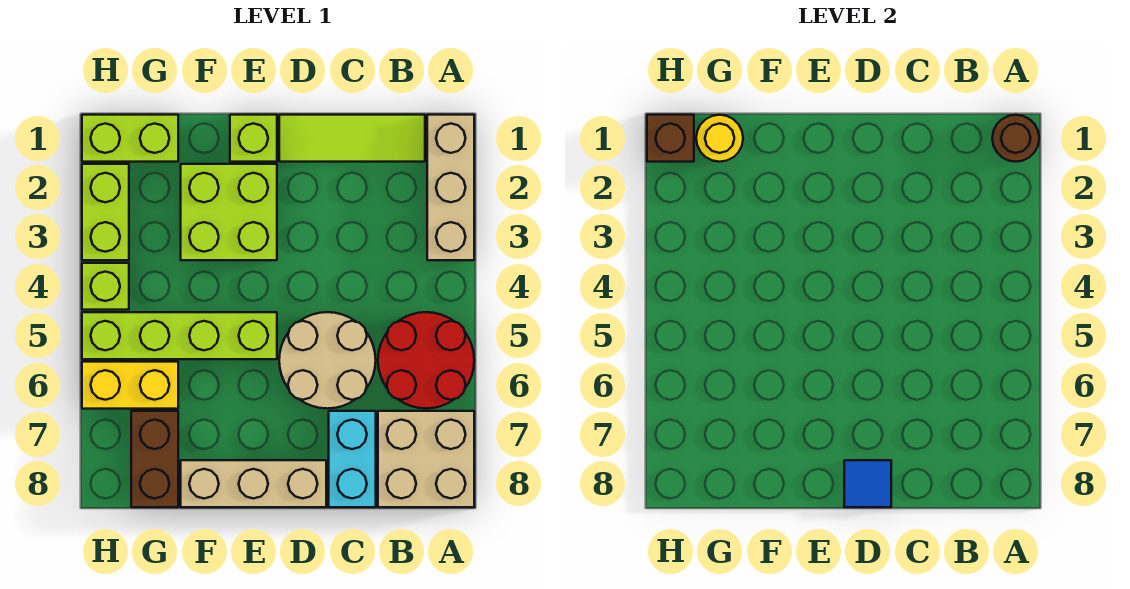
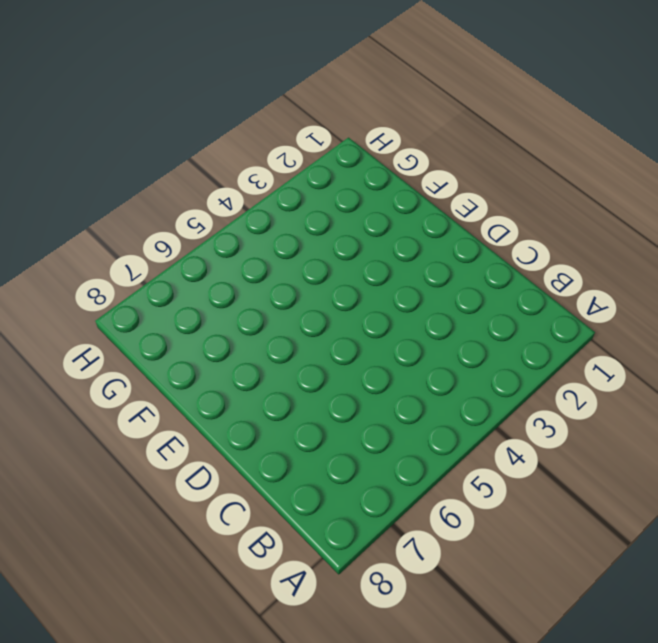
none -> tan 1x3 brick [427,115,474,260]
none -> red 2x2 round brick [378,312,474,409]
none -> tan 2x2 brick [378,411,474,507]

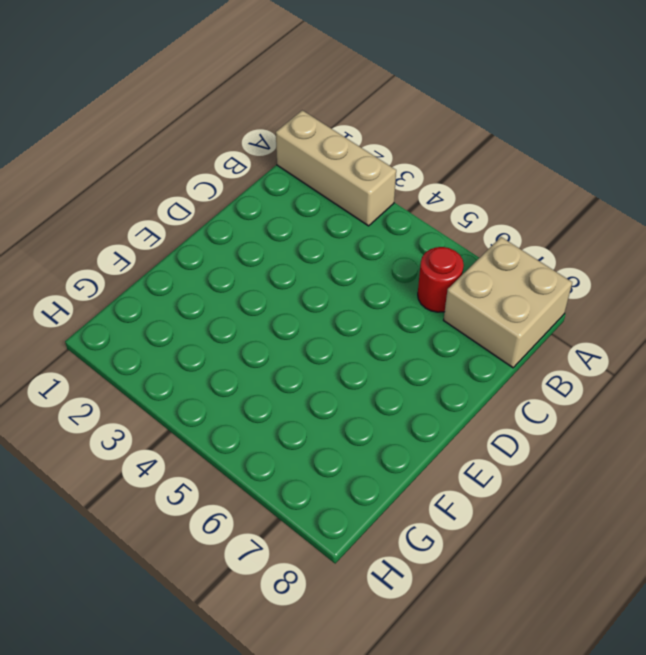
red 1x1 round brick [418,247,464,312] -> red 2x2 round brick [378,312,474,409]
none -> lime 1x3 tile [279,115,425,162]
none -> tan 2x2 round brick [279,312,376,409]
none -> cyan 1x2 brick [329,411,376,507]

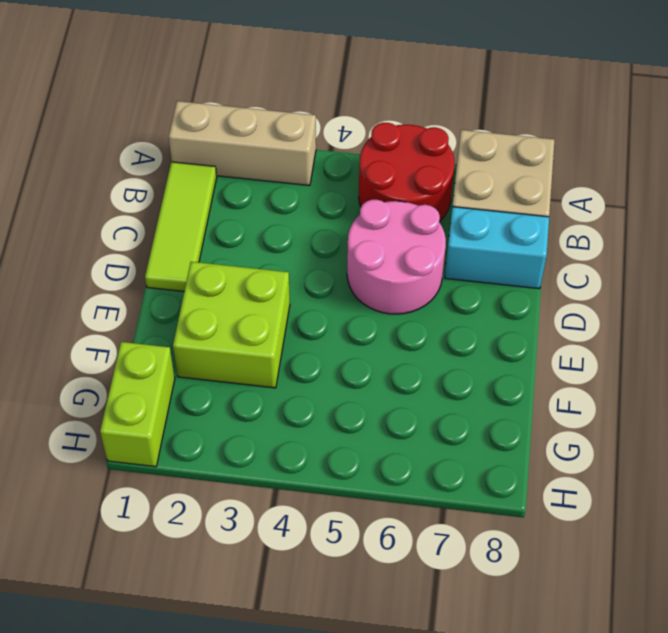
pink 2x2 round brick [347,200,446,314] -> tan 2x2 round brick [279,312,376,409]
none -> tan 1x3 brick [181,460,326,507]
none -> lime 1x1 brick [230,115,277,162]
none -> lime 1x4 brick [82,312,277,359]

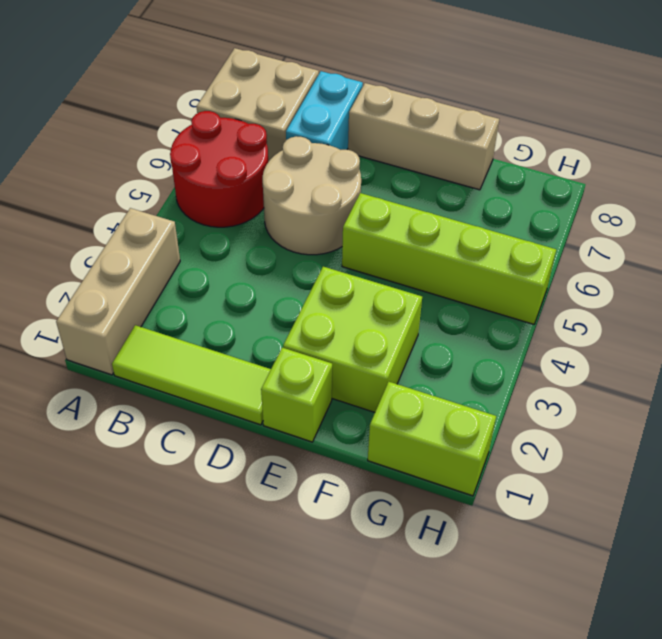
none -> yellow 1x2 brick [82,362,178,409]
none -> brown 1x2 brick [131,411,178,507]
none -> lime 1x2 brick [82,164,129,260]

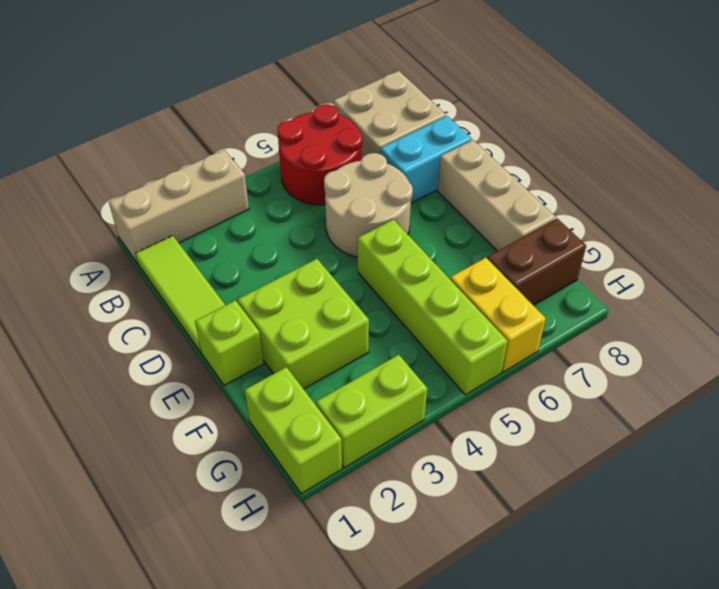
none -> lime 1x1 brick [82,263,129,310]
none -> brown 1x1 round brick [992,115,1039,162]
none -> blue 1x1 tile [844,460,891,507]

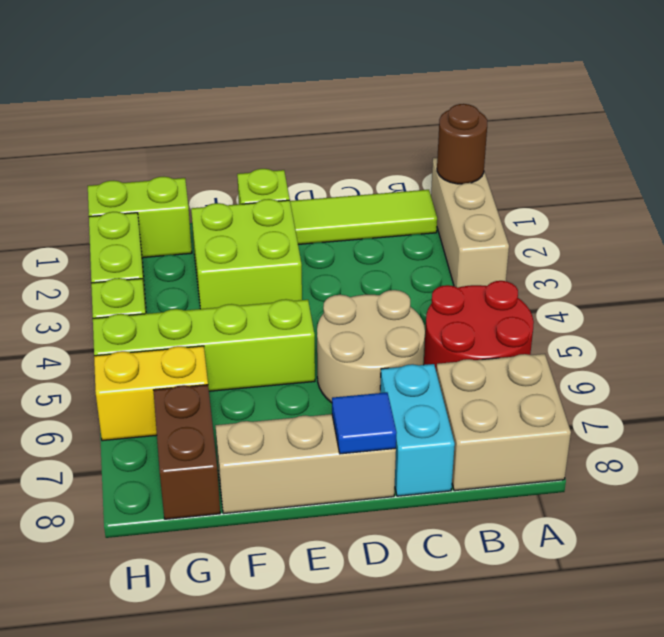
none -> yellow 1x1 round brick [696,115,743,162]
none -> brown 1x1 brick [647,115,694,162]

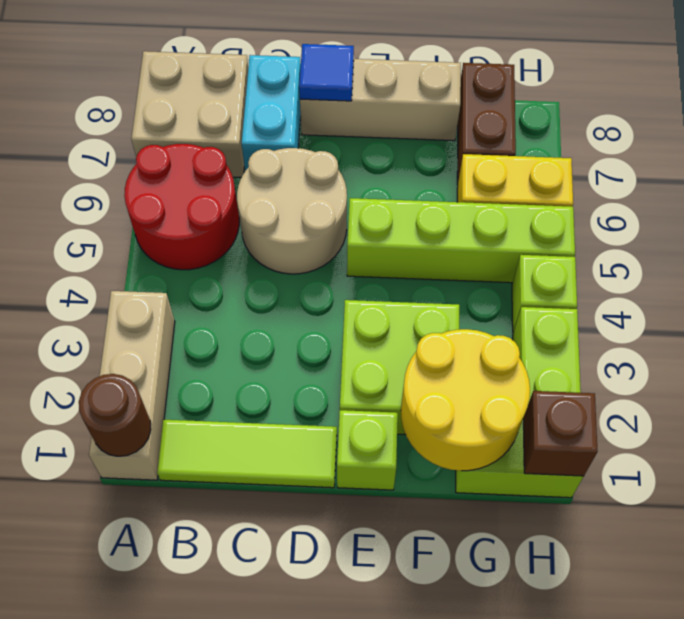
yellow 2x2 round brick [401,329,530,471] -> yellow 1x1 round brick [696,115,743,162]

